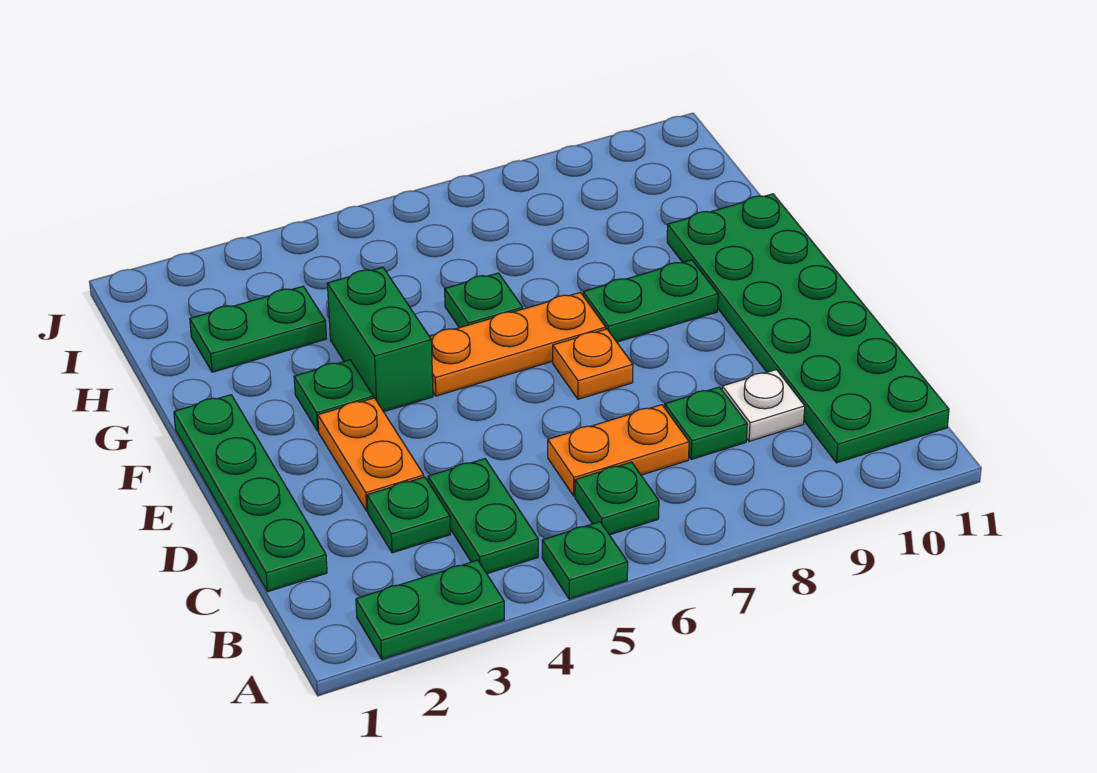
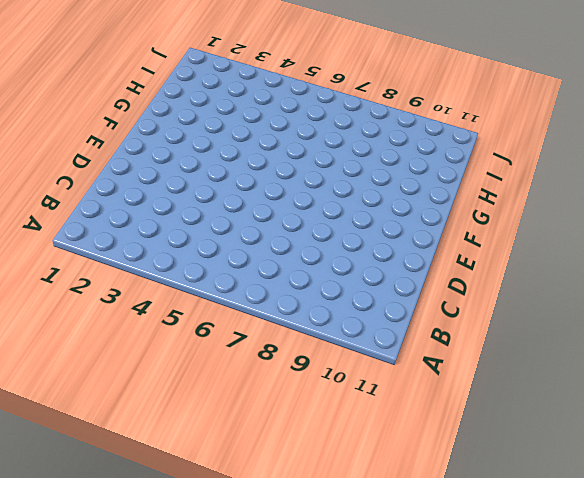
none -> green 1x2 plate [356,560,504,659]
none -> green 1x1 plate [542,522,628,599]
none -> green 1x2 plate [428,459,538,574]

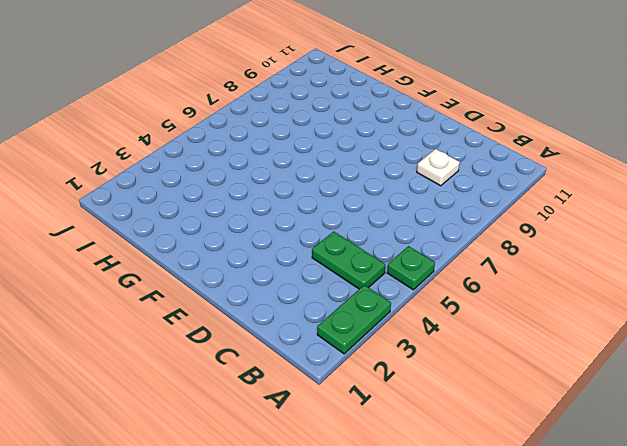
none -> green 1x1 plate [575,462,659,535]
none -> green 2x6 plate [667,194,949,463]
none -> green 1x4 plate [174,395,327,592]

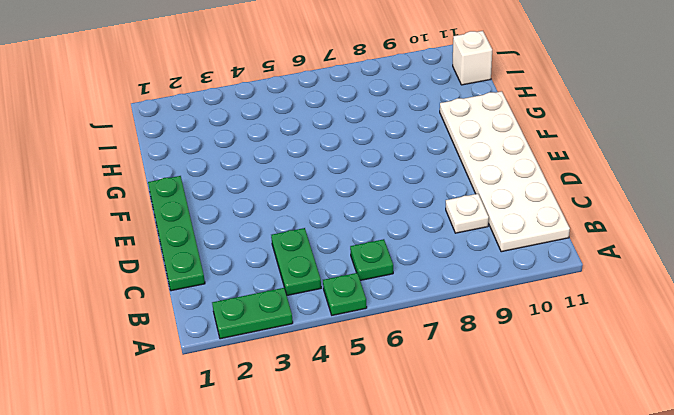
white 2x6 plate [440,91,570,252] -> green 2x6 plate [667,194,949,463]
white 1x1 brick [453,31,492,85] -> none
none -> green 1x1 plate [367,477,450,553]
none -> orange 1x2 plate [548,405,689,496]
none -> green 1x1 plate [665,387,747,459]

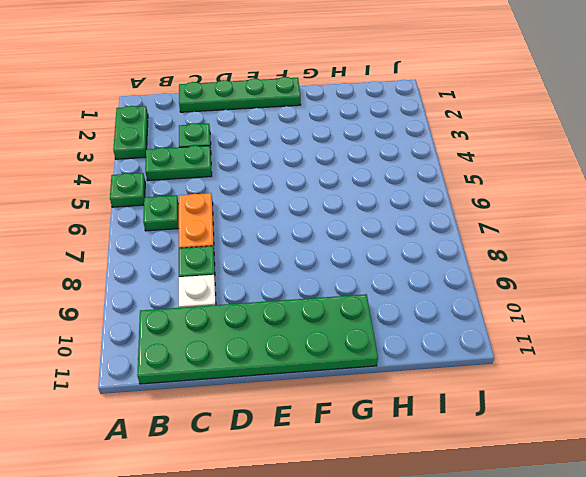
none -> orange 1x2 plate [318,398,424,511]
none -> orange 1x1 plate [553,329,633,399]
none -> green 1x1 plate [294,360,374,431]

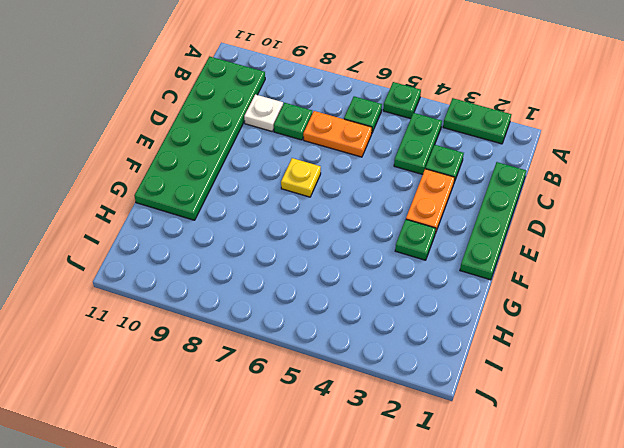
yellow 1x1 plate [281,158,321,197] -> orange 1x1 plate [553,329,633,399]
none -> green 1x2 brick [327,267,433,412]
none -> orange 1x3 plate [430,292,606,396]
none -> green 1x2 plate [583,260,718,342]

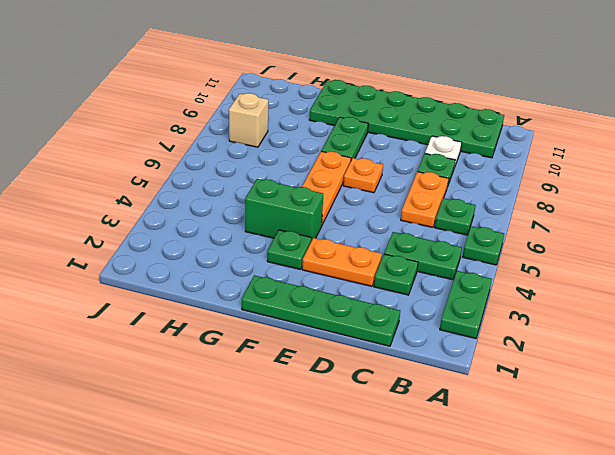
tan 1x1 brick [229,93,268,147] -> none
none -> green 1x1 plate [445,273,523,328]
none -> green 1x2 plate [190,286,326,372]

